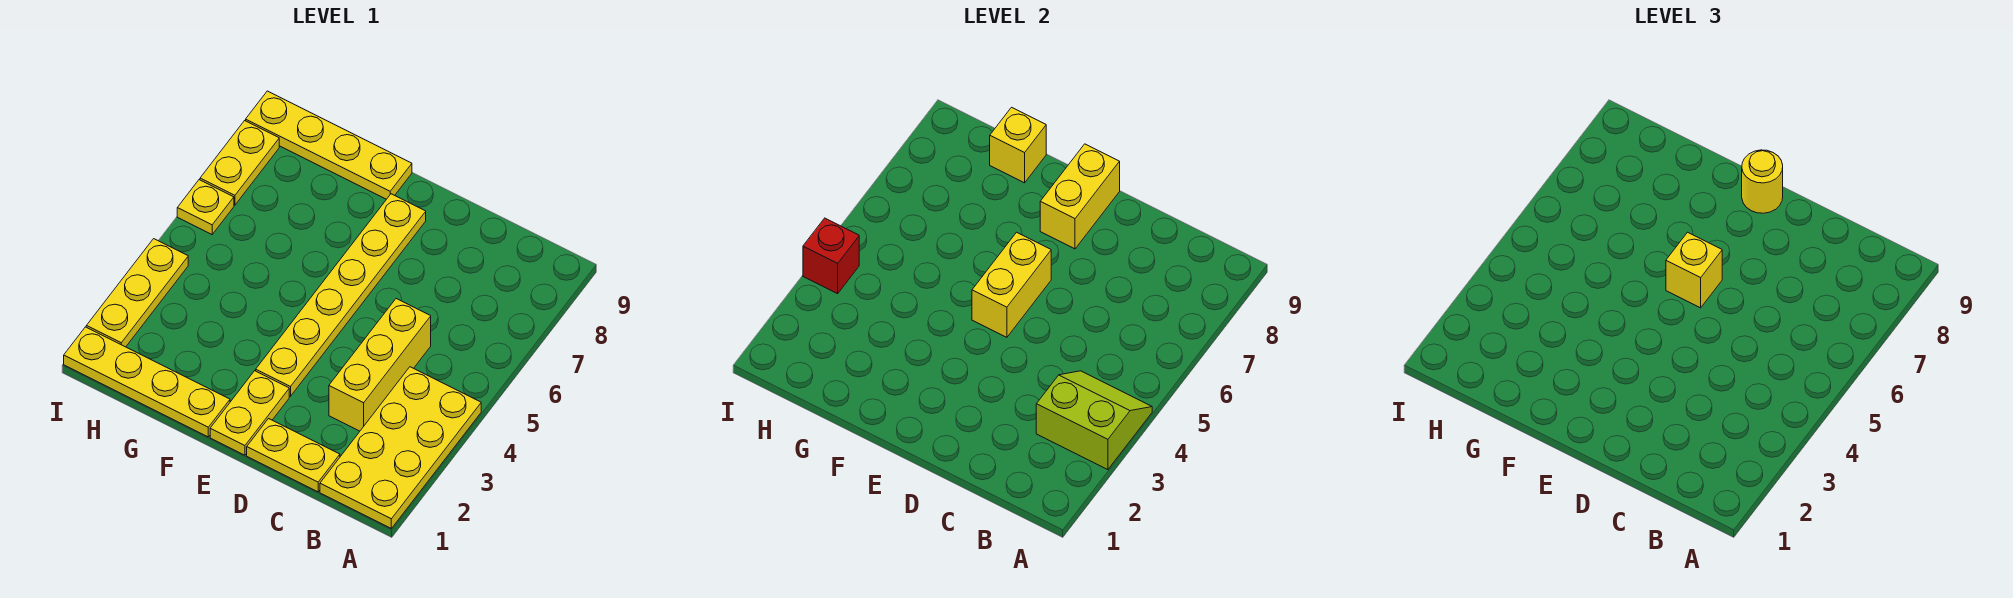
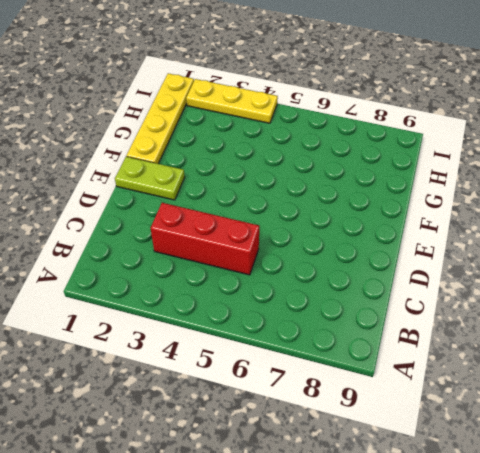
red 1x3 brick [151,203,259,275] -> yellow 1x3 brick [329,299,431,431]
lime 1x2 plate [115,157,185,200] -> yellow 1x2 plate [210,371,289,455]
none -> yellow 2x4 plate [320,367,481,528]
none -> yellow 1x2 plate [247,419,340,492]
none -> yellow 1x6 plate [256,194,426,396]

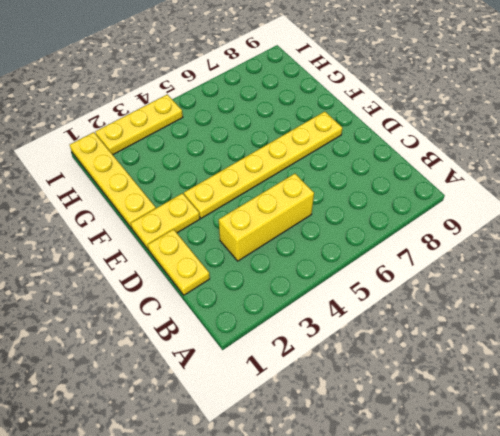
none -> yellow 2x4 plate [320,367,481,528]
none -> yellow 1x4 plate [246,91,412,199]
none -> yellow 1x1 plate [177,180,234,234]

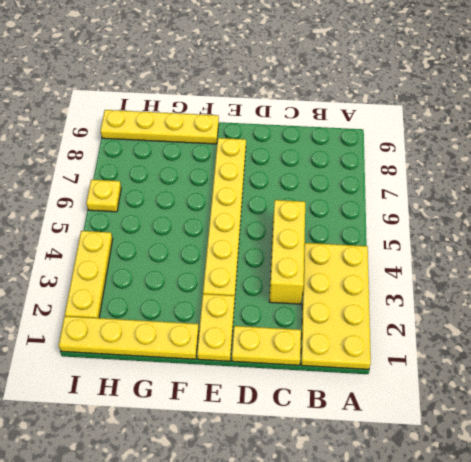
none -> yellow 1x2 plate [200,121,279,205]
none -> lime 2x2 slope [1036,371,1152,470]
none -> yellow 1x2 brick [972,232,1051,337]

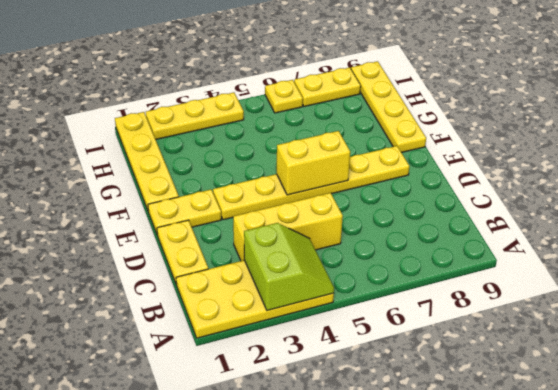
none -> yellow 1x2 brick [1040,144,1120,249]
none -> yellow 1x1 brick [990,107,1046,183]
none -> red 1x1 brick [803,218,859,294]

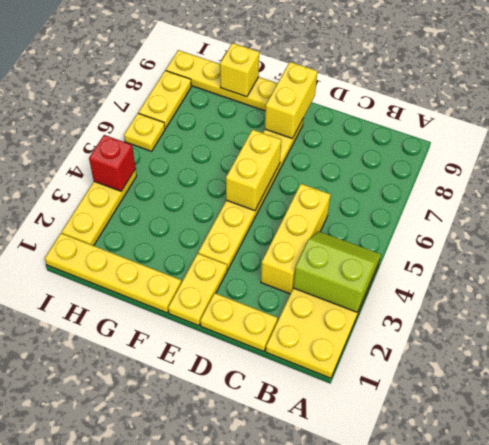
none -> yellow 1x1 brick [1666,232,1722,308]
none -> yellow 1x1 round brick [1742,150,1783,213]

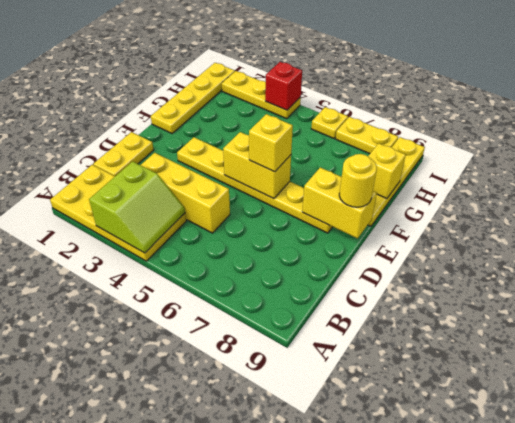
none -> yellow 1x2 plate [210,371,289,455]

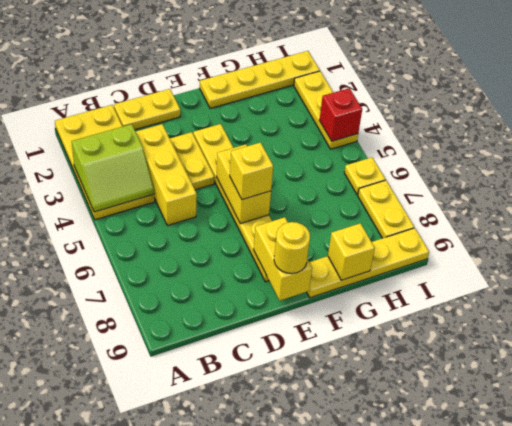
yellow 1x2 plate [170,132,215,190] -> yellow 1x2 plate moved to [210,371,289,455]

